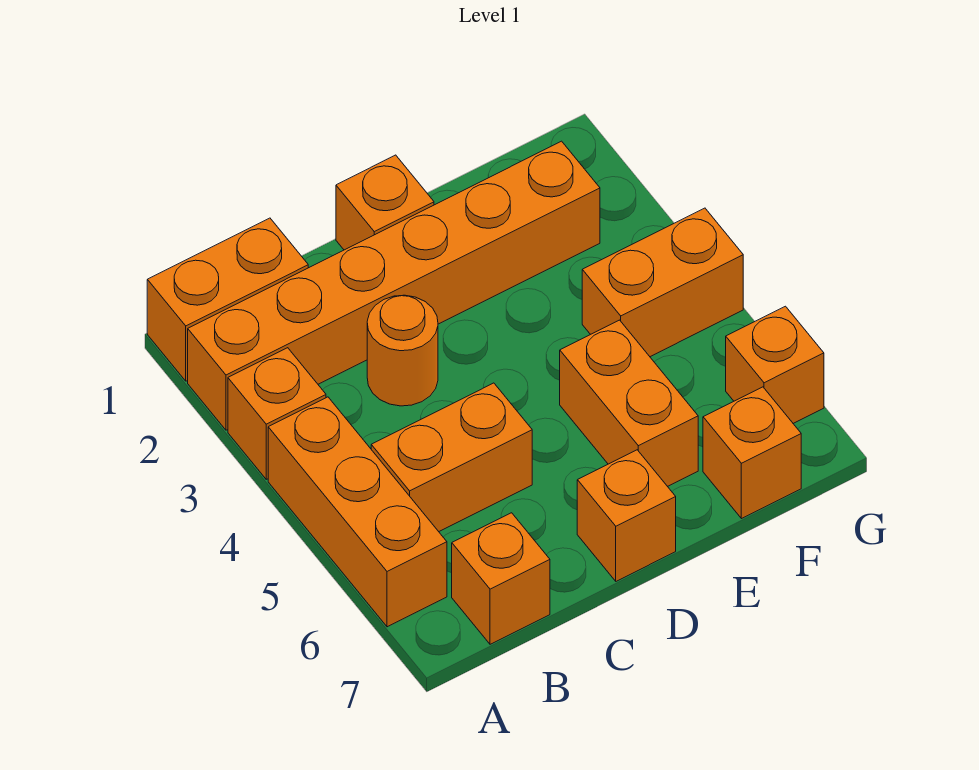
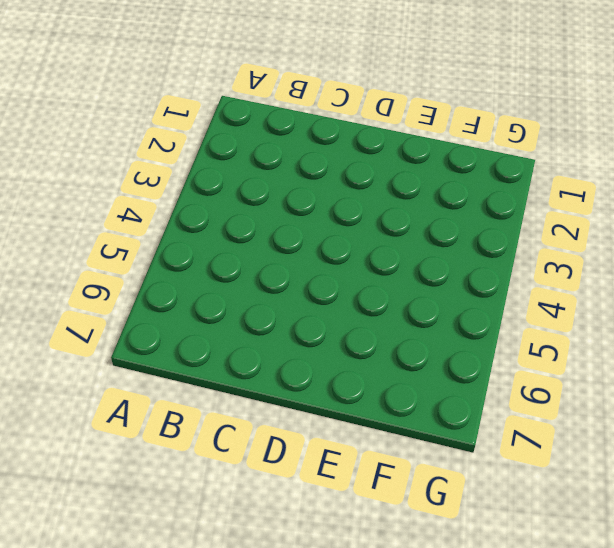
none -> orange 1x2 brick [147,218,308,381]
none -> orange 1x6 brick [188,141,600,430]
none -> orange 1x1 brick [228,348,326,479]

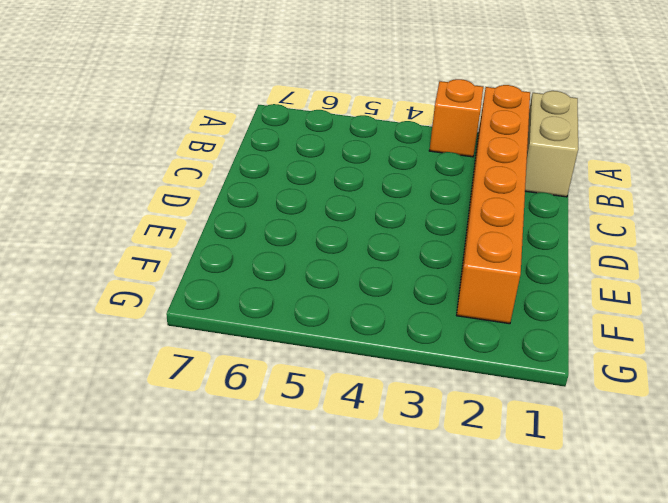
tan 1x2 brick [525,91,578,197] -> orange 1x2 brick [147,218,308,381]
none -> orange 1x3 brick [268,397,447,627]
none -> orange 1x2 brick [371,383,532,532]
none -> orange 1x1 brick [452,513,550,644]

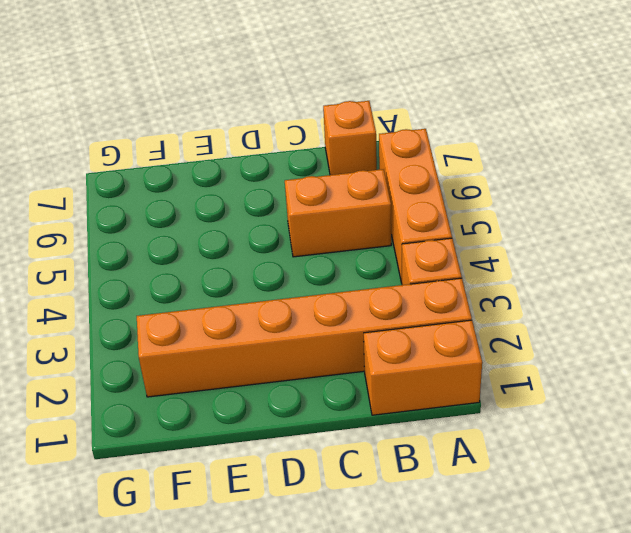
none -> orange 1x1 round brick [367,295,438,406]
none -> orange 1x1 brick [336,155,434,250]
none -> orange 1x1 brick [577,450,676,581]

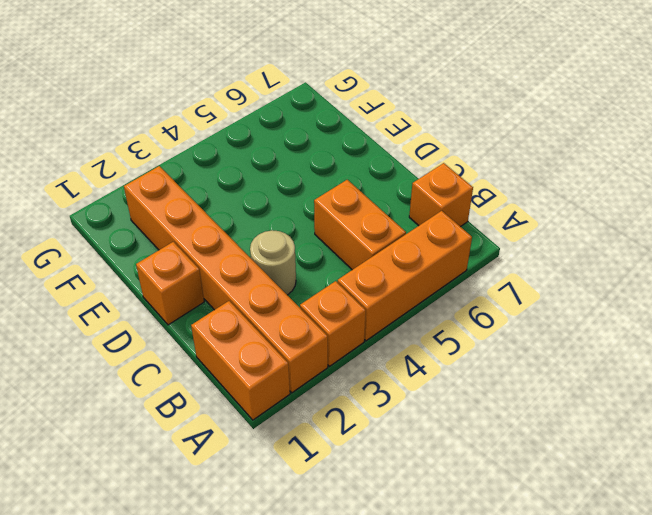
tan 1x1 round brick [250,231,296,295] -> orange 1x1 round brick [367,295,438,406]
none -> orange 1x1 brick [577,450,676,581]
none -> orange 1x2 brick [560,320,698,486]
none -> orange 1x2 brick [582,208,743,357]

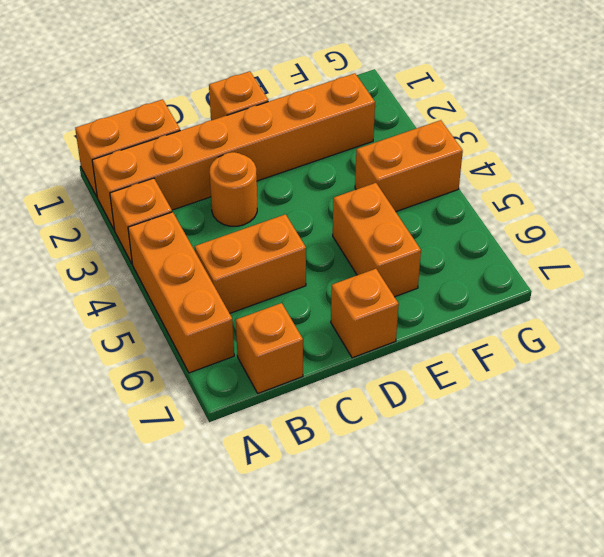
none -> orange 1x1 brick [703,387,801,519]
none -> orange 1x1 brick [726,306,824,423]

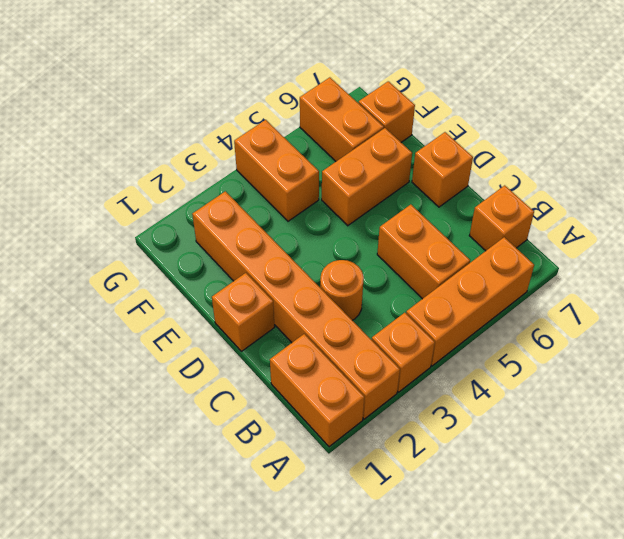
orange 1x2 brick [300,77,384,161] -> orange 1x1 brick [726,306,824,423]

